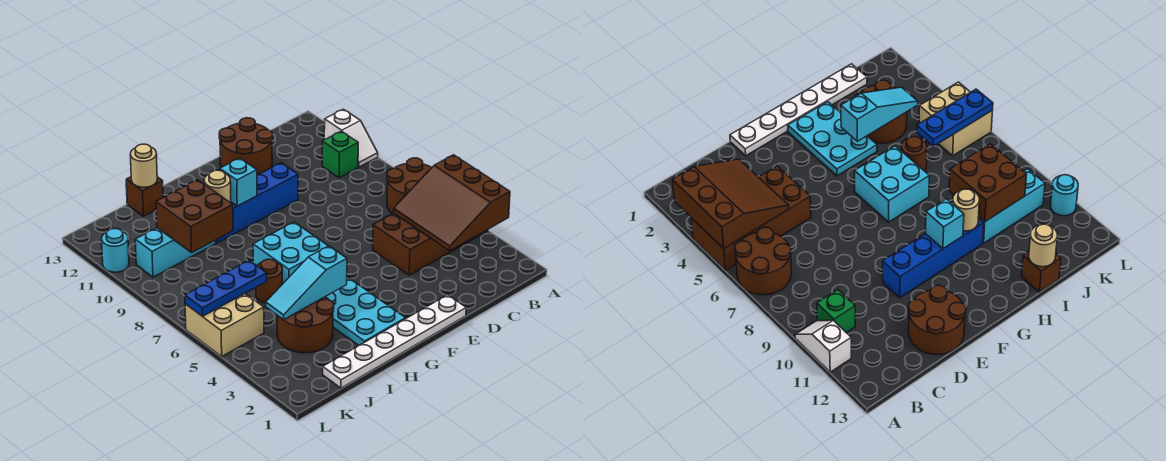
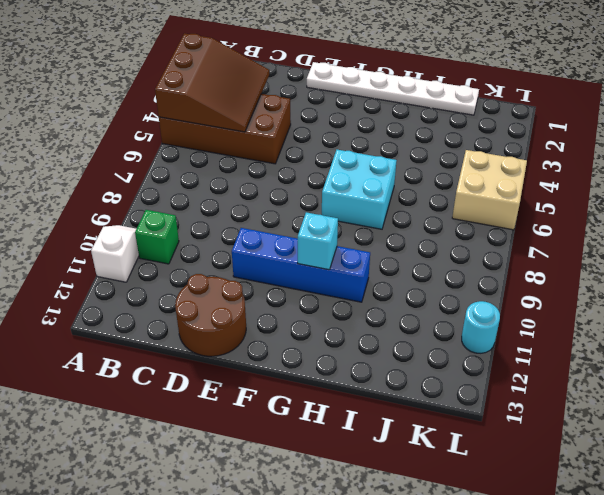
none -> brown 2x2 round brick [387,158,432,214]
none -> cyan 2x3 plate [326,278,406,346]
none -> brown 2x2 round brick [277,297,334,353]

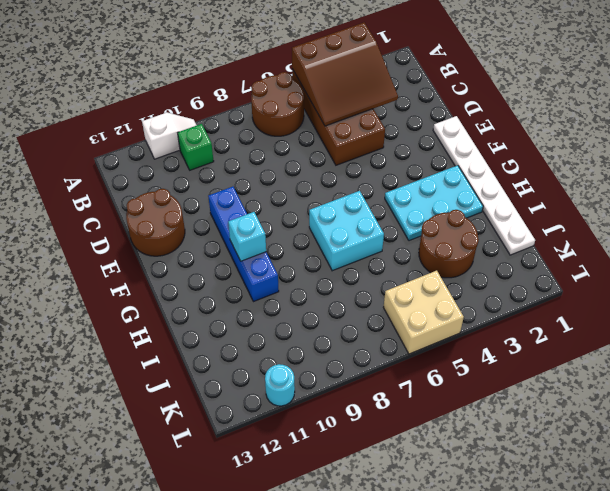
none -> brown 1x1 round brick [256,259,282,303]
none -> cyan 1x3 brick [135,228,216,277]
none -> brown 1x1 brick [126,177,163,216]

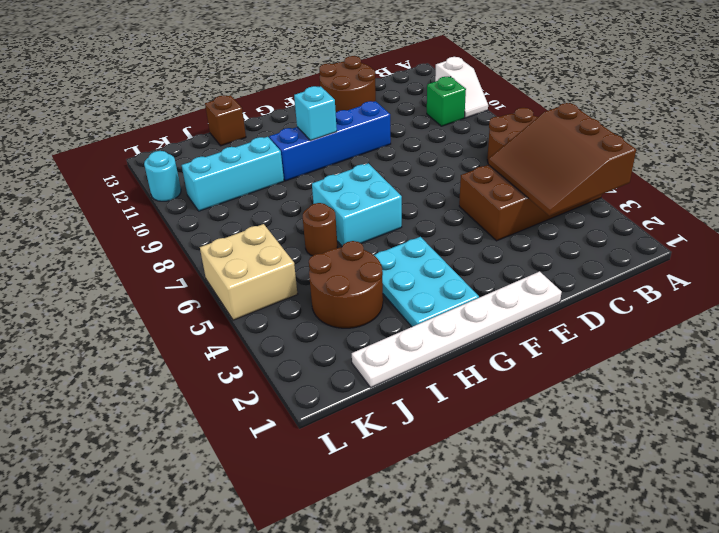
none -> cyan 1x3 slope [266,246,347,320]
none -> tan 1x1 round brick [204,170,231,203]
none -> brown 2x2 brick [156,180,233,253]

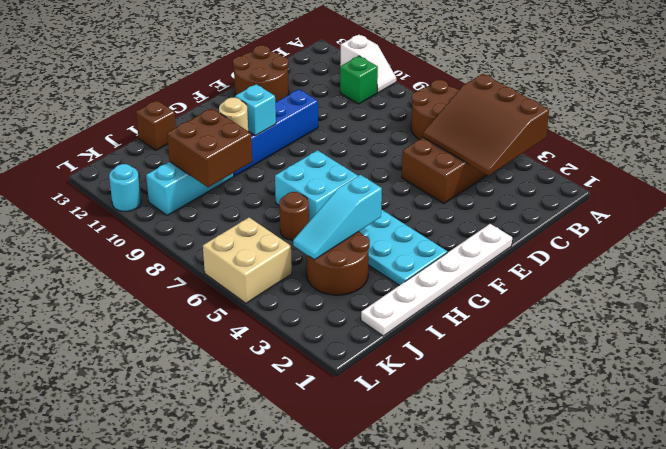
none -> tan 1x1 round brick [130,144,157,187]
none -> blue 1x3 plate [185,260,267,316]

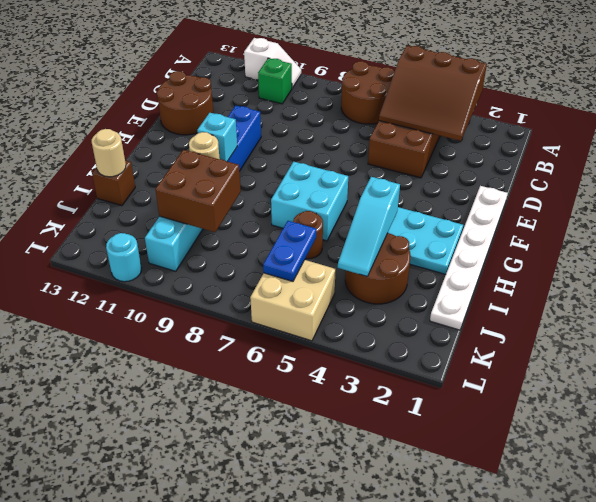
blue 1x2 plate [263,221,316,281] -> blue 1x3 plate [185,260,267,316]

